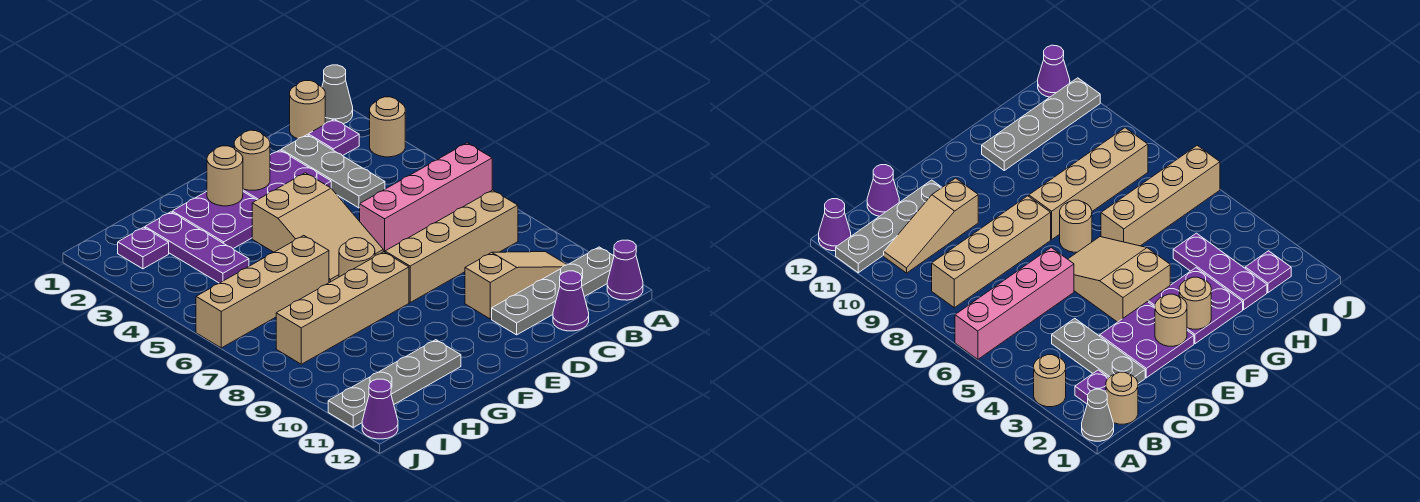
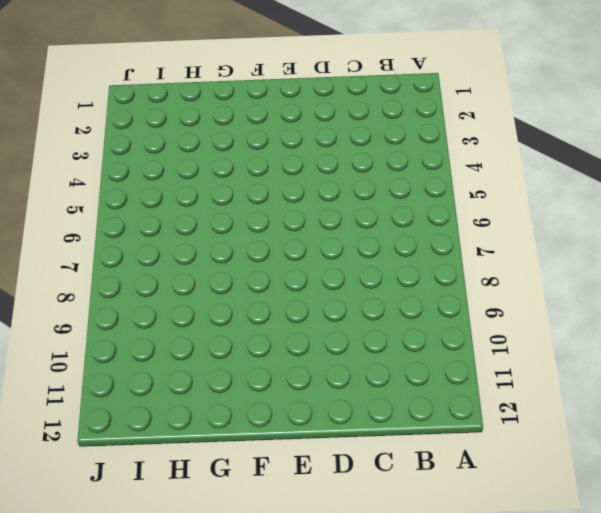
none -> grey 1x1 cone [322,65,353,124]
none -> tan 1x1 round brick [370,97,405,157]
none -> pink 1x4 brick [360,143,492,252]

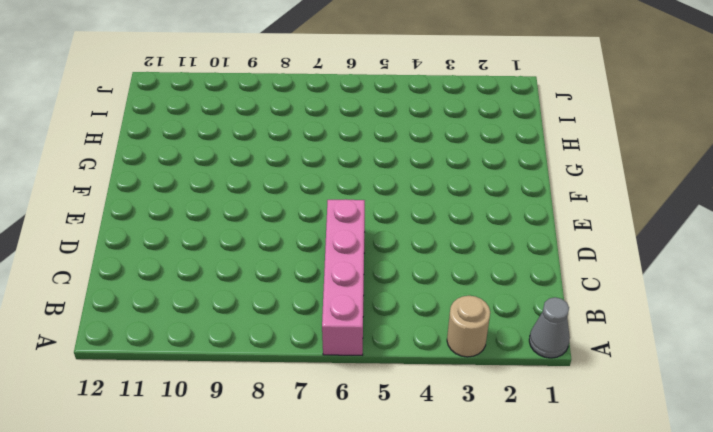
none -> grey 1x4 plate [492,247,614,335]
none -> purple 1x1 cone [607,240,643,300]
none -> tan 1x1 round brick [290,81,325,139]

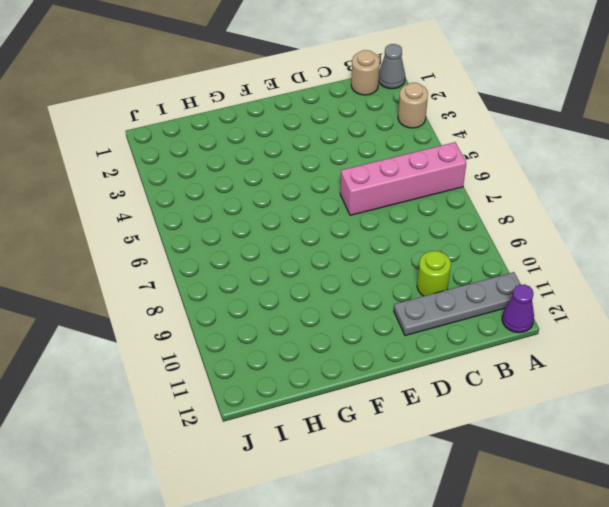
lime 1x1 round brick [417,251,451,296] -> tan 1x3 slope [465,252,567,319]
none -> purple 1x1 plate [308,119,359,156]
none -> tan 1x4 brick [385,190,518,302]
none -> grey 1x3 plate [281,135,385,208]

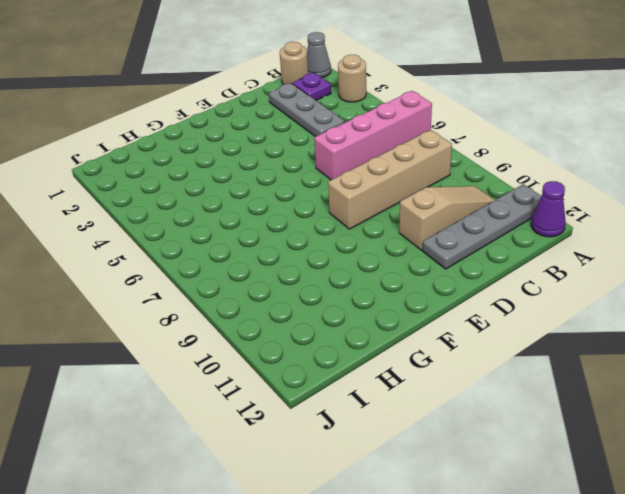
none -> purple 1x1 cone [553,271,589,331]
none -> purple 2x2 plate [243,150,331,200]
none -> tan 2x3 slope [252,173,383,283]

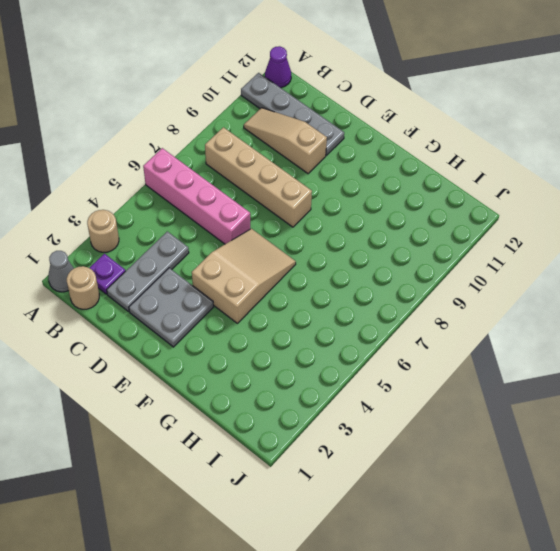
grey 2x2 plate [129,268,214,347] -> purple 2x2 plate [243,150,331,200]
none -> purple 1x1 cone [553,271,589,331]
none -> purple 2x2 plate [172,192,256,249]
none -> tan 1x1 round brick [339,238,375,277]

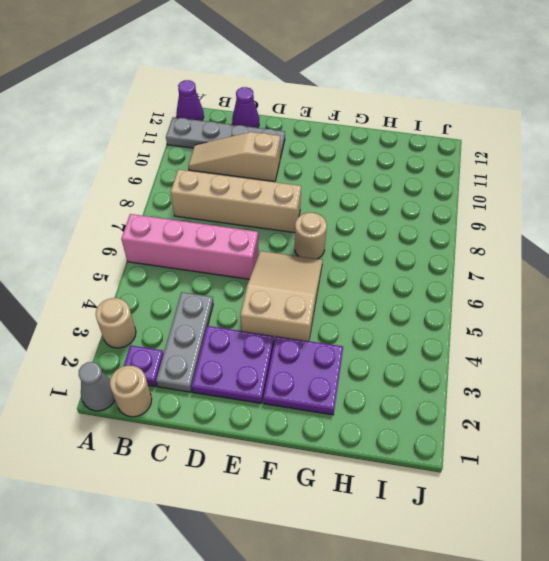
none -> tan 1x4 brick [276,252,409,364]
none -> tan 1x4 brick [196,236,329,348]
none -> grey 1x4 plate [328,340,461,427]

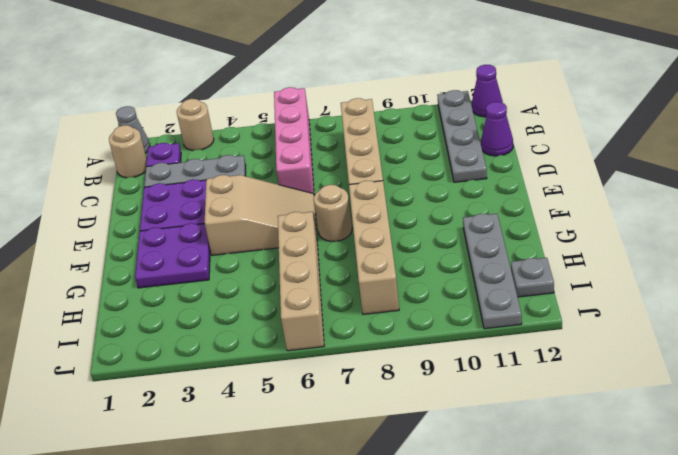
grey 1x1 plate [511,258,554,297] -> none
none -> tan 1x3 slope [465,252,567,319]
none -> purple 1x3 plate [145,212,249,283]
none -> purple 1x1 plate [118,227,169,269]

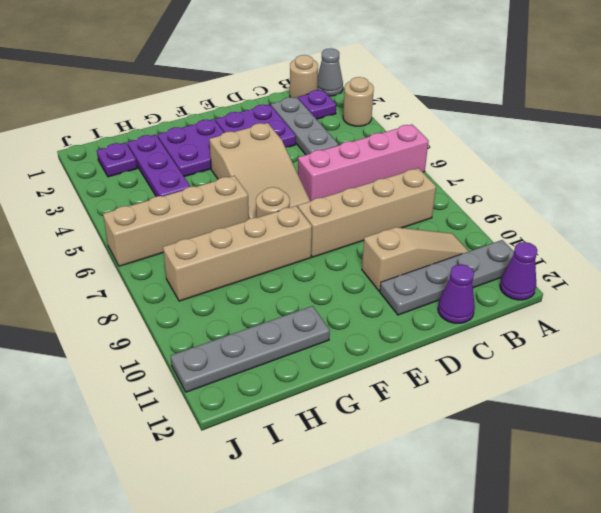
none -> purple 1x1 cone [362,379,398,439]
none -> tan 1x1 round brick [234,130,270,190]
none -> tan 1x1 round brick [207,146,243,206]

